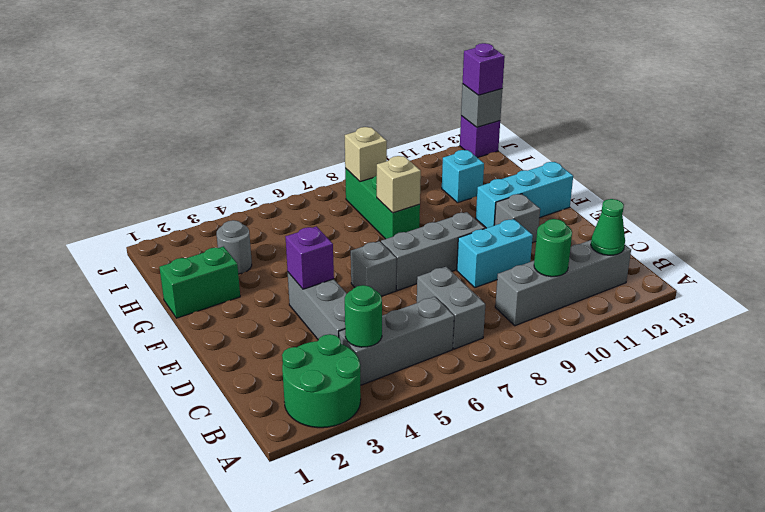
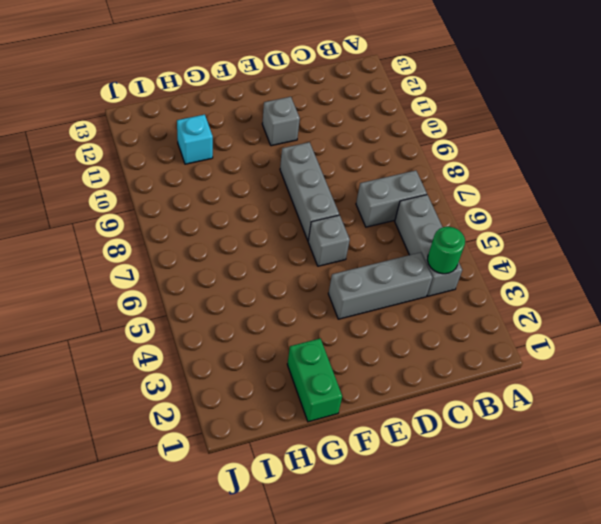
none -> green 2x2 round brick [282,334,361,428]
none -> grey 1x4 brick [495,240,631,326]
none -> cyan 1x2 brick [457,219,533,288]

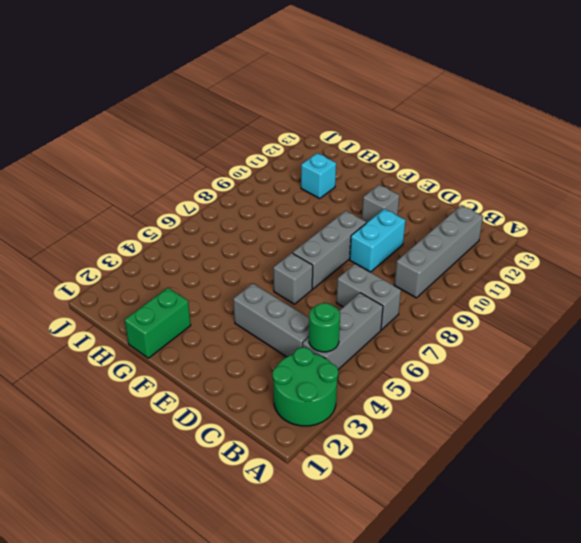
none -> cyan 1x3 brick [476,162,573,228]
none -> green 1x3 brick [345,168,420,239]
none -> grey 1x1 round brick [217,220,252,274]

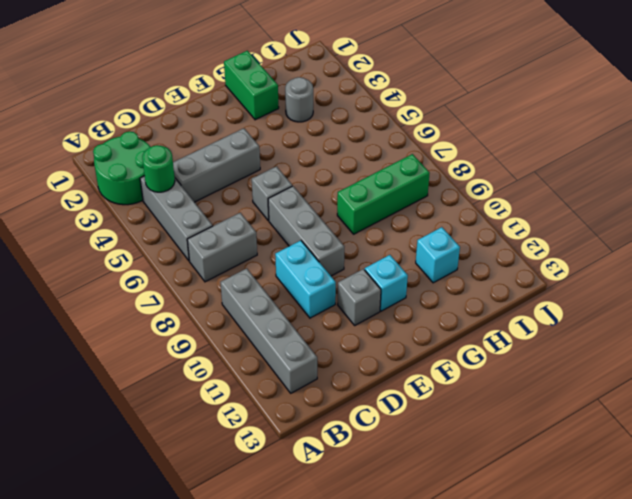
cyan 1x1 brick [365,255,408,311] -> cyan 1x3 brick [476,162,573,228]
none -> purple 1x1 brick [460,116,500,158]
none -> green 1x1 round brick [534,219,572,277]
none -> green 1x1 cone [591,199,625,255]

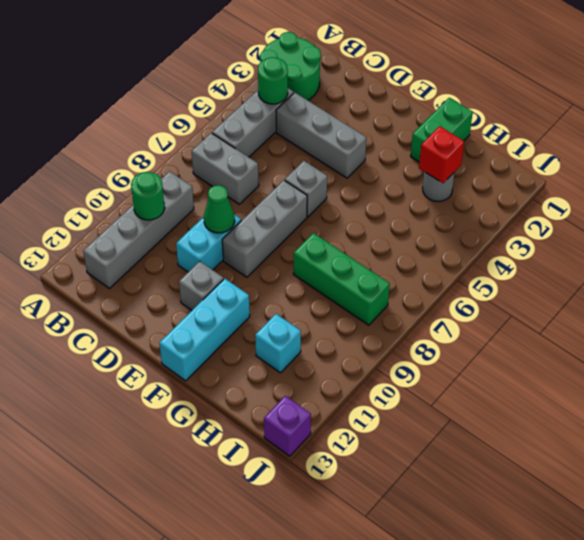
green 1x1 cone [204,185,235,233] -> green 1x1 cone moved to [591,199,625,255]
red 1x1 brick [419,126,464,183] -> none
none -> purple 1x1 brick [286,226,334,289]
none -> tan 1x1 brick [377,156,421,213]
none -> tan 1x1 brick [345,127,387,182]

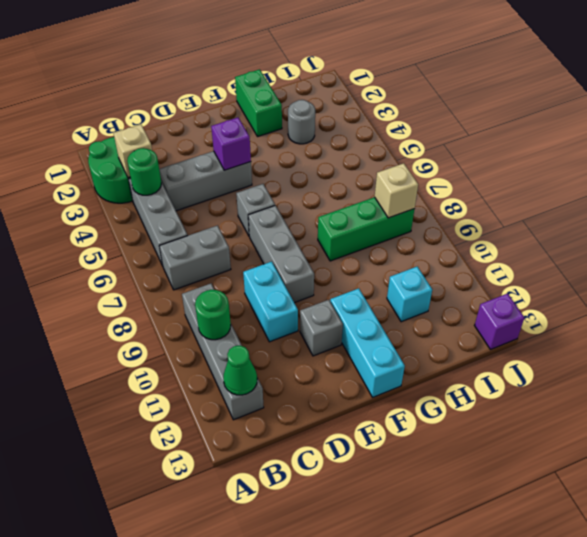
tan 1x1 brick [113,125,152,177] -> tan 1x1 brick moved to [377,156,421,213]
none -> grey 1x1 brick [461,84,502,127]
none -> purple 1x1 brick [463,43,505,95]

